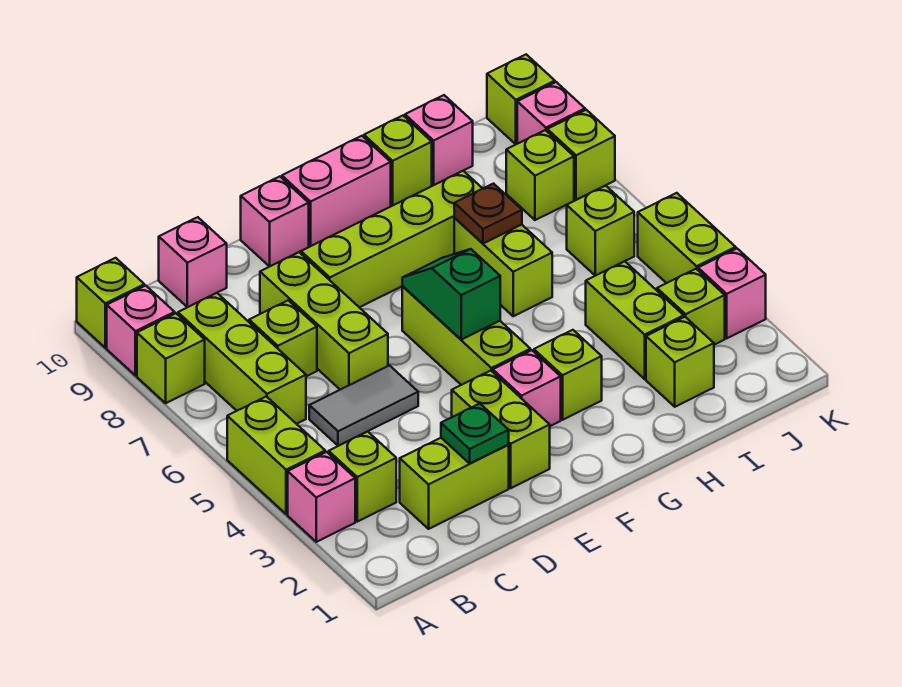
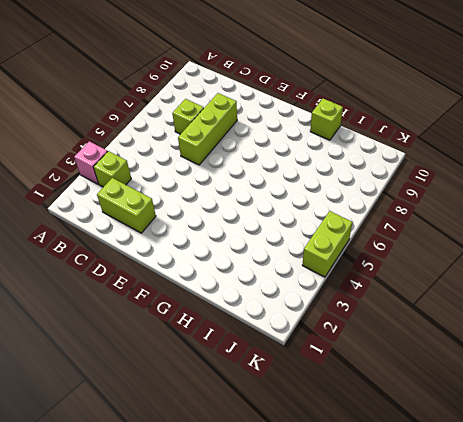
none -> lime 1x2 brick [227,396,325,514]
none -> lime 1x1 brick [137,313,205,403]
none -> pink 1x1 brick [107,286,175,376]
none -> lime 1x1 brick [77,258,144,348]

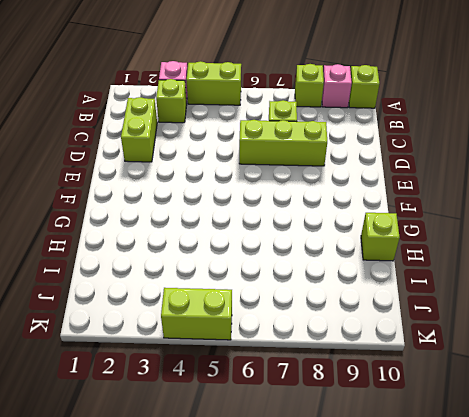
none -> lime 1x3 brick [178,293,306,424]
none -> grey 1x2 tile [309,365,418,446]
none -> pink 1x1 brick [159,217,227,307]
none -> lime 1x2 brick [452,371,550,488]

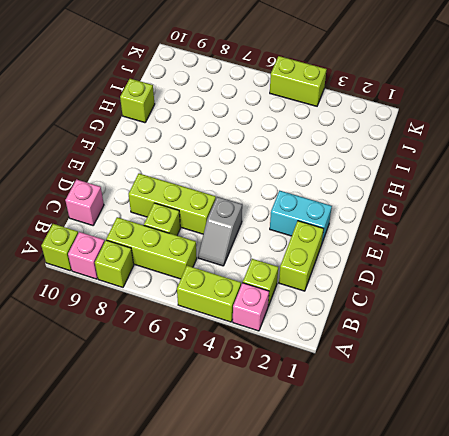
grey 1x2 slope [198,197,242,266] -> grey 1x2 tile [309,365,418,446]
cyan 1x2 brick [270,191,332,245] -> lime 1x2 brick [452,371,550,488]
none -> lime 1x4 brick [301,171,483,307]
none -> pink 1x1 brick [241,177,309,267]
none -> pink 1x1 brick [493,350,561,426]
none -> lime 1x3 brick [402,286,530,385]

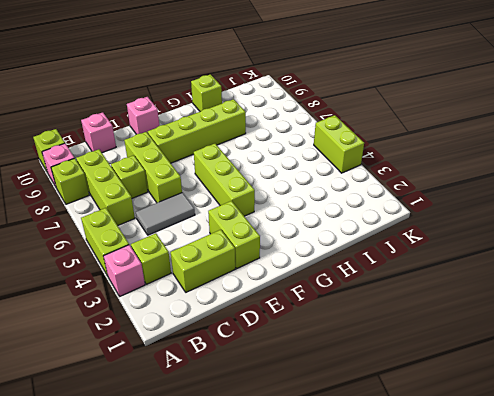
none -> pink 1x1 brick [493,350,561,426]
none -> pink 1x2 brick [282,136,391,246]
none -> lime 1x1 brick [534,330,602,420]
none -> lime 1x2 brick [454,218,552,316]

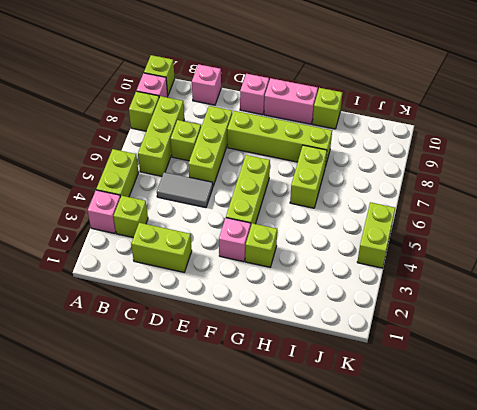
none -> lime 1x2 brick [452,371,550,488]
none -> lime 1x1 brick [646,317,714,407]
none -> lime 1x2 brick [586,261,684,379]
none -> pink 1x1 brick [405,95,473,185]

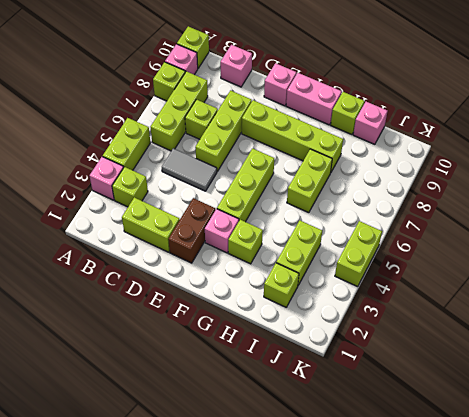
brown 1x2 brick [168,198,215,263] -> lime 1x2 brick [452,371,550,488]
none -> lime 1x1 brick [657,269,725,345]
none -> lime 1x1 brick [567,186,634,276]
none -> lime 1x1 brick [506,130,574,220]
none -> pink 1x1 brick [698,249,766,338]

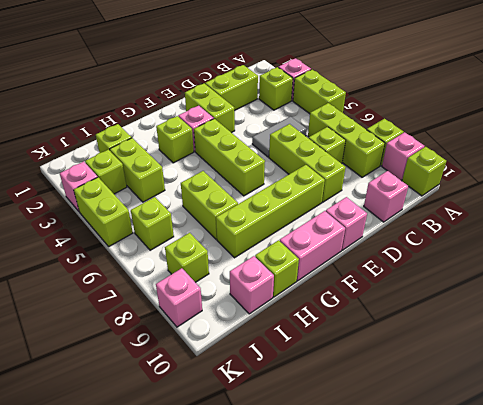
none -> lime 1x1 brick [547,110,615,200]
none -> lime 1x1 brick [487,55,555,144]
none -> green 1x1 plate [441,404,509,463]
none -> green 1x2 slope [402,249,500,340]

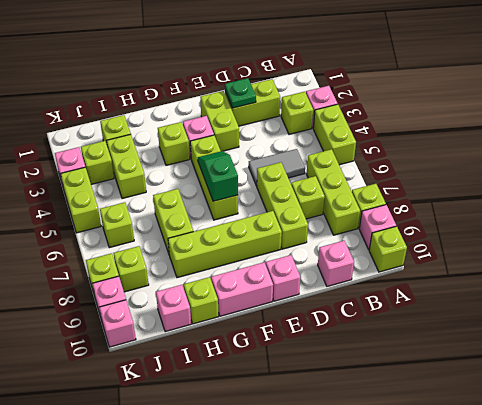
green 1x2 slope [198,151,238,201] -> green 1x2 slope turned to [402,249,500,340]
pink 1x1 brick [99,300,136,347] -> lime 1x1 brick [487,55,555,144]
none -> brown 1x1 plate [454,184,522,244]

